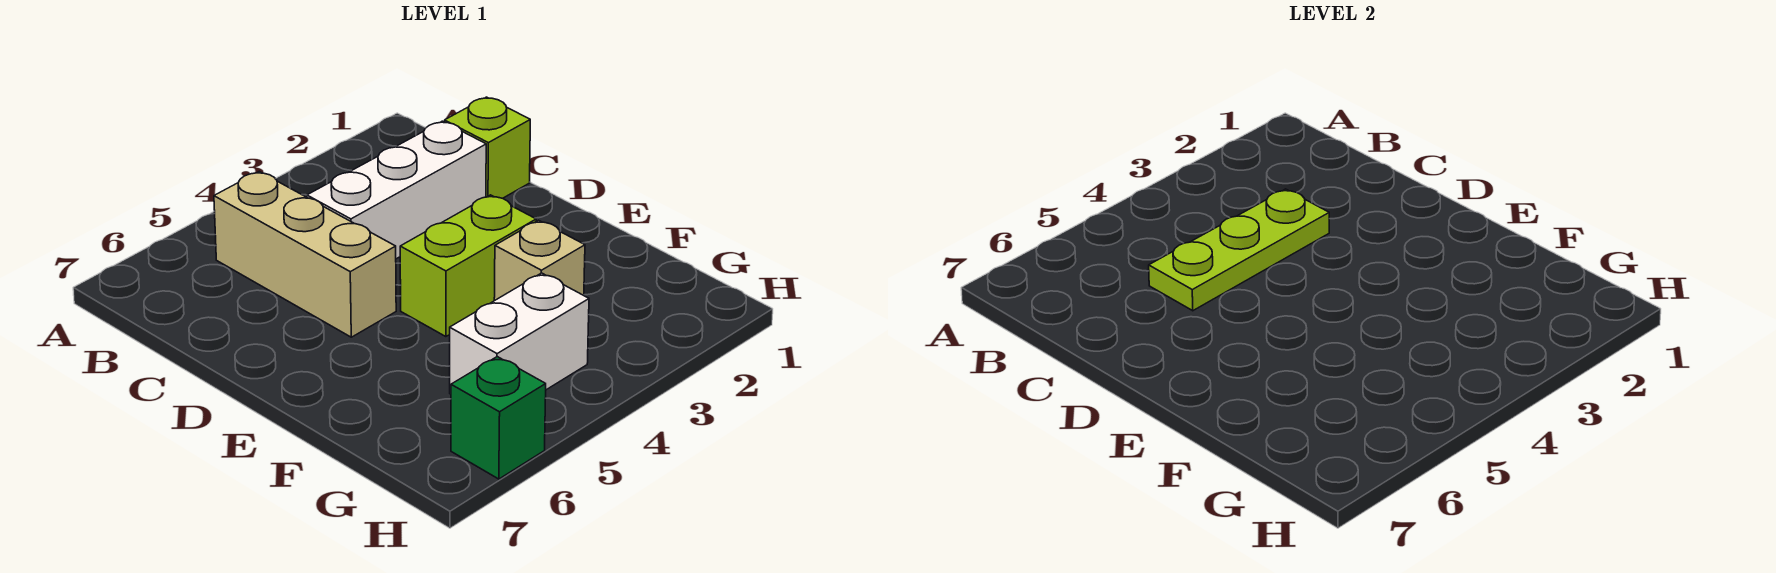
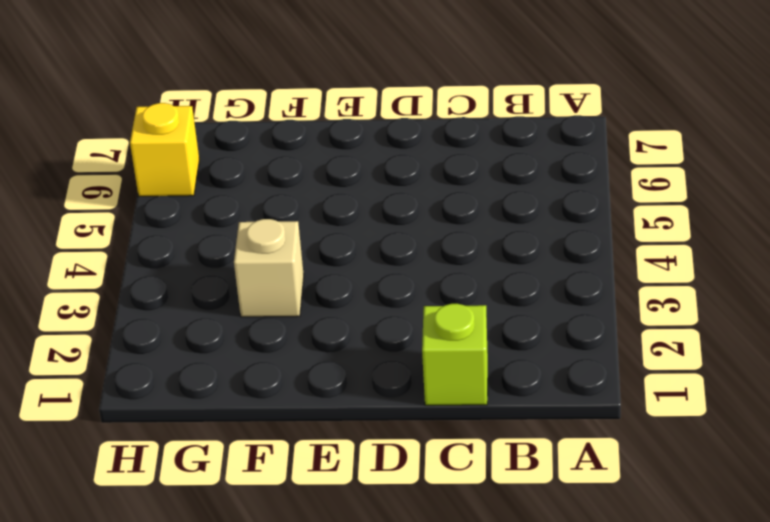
yellow 1x1 brick [130,103,199,196] -> green 1x1 brick [451,357,546,479]
none -> tan 1x3 brick [214,171,396,337]
none -> white 1x3 brick [307,121,486,259]

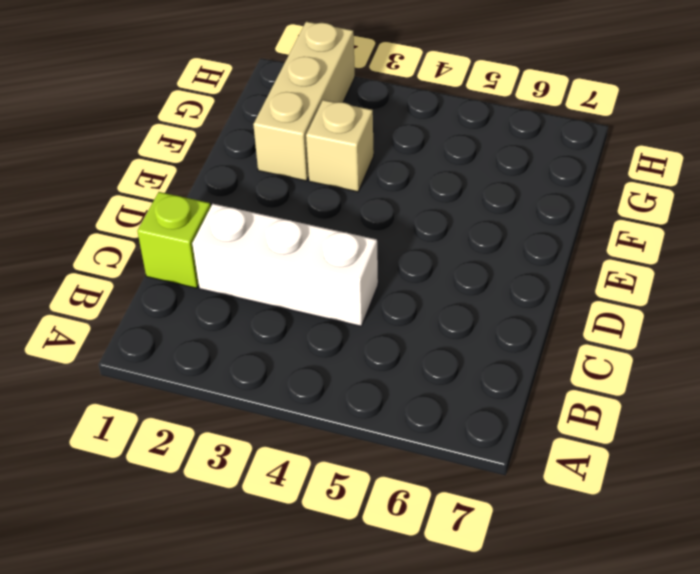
tan 1x3 brick [253,22,355,181] -> tan 1x3 brick moved to [214,171,396,337]
none -> lime 1x2 brick [400,195,536,337]
none -> white 1x2 brick [450,273,589,394]

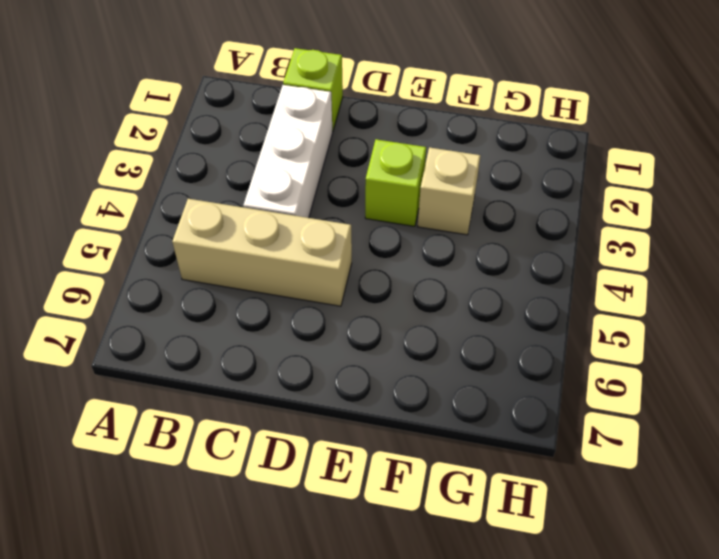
lime 1x1 brick [365,139,426,226] -> lime 1x2 brick [400,195,536,337]
none -> white 1x2 brick [450,273,589,394]
none -> green 1x1 brick [451,357,546,479]

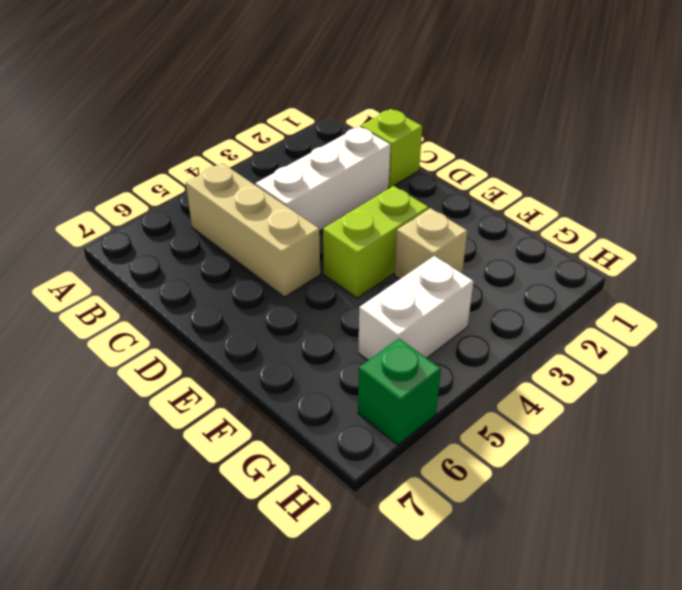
none -> lime 1x3 plate [1149,189,1329,311]

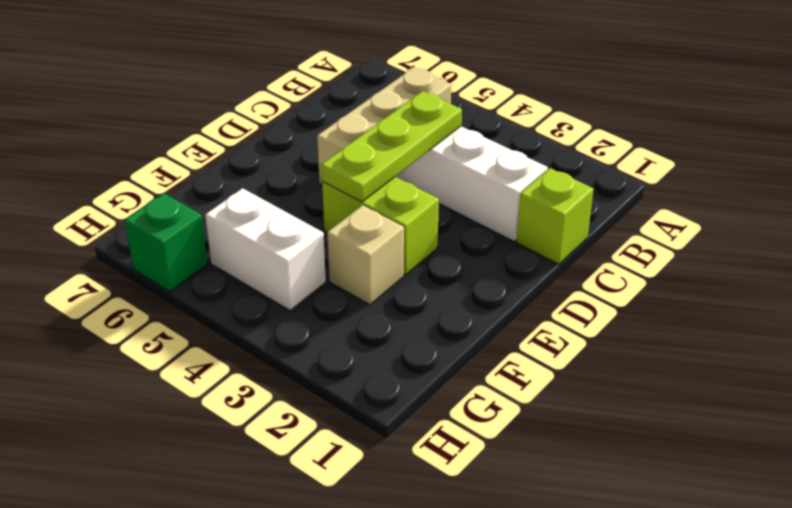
lime 1x3 plate [321,91,462,202] -> lime 1x3 plate turned to [1149,189,1329,311]

